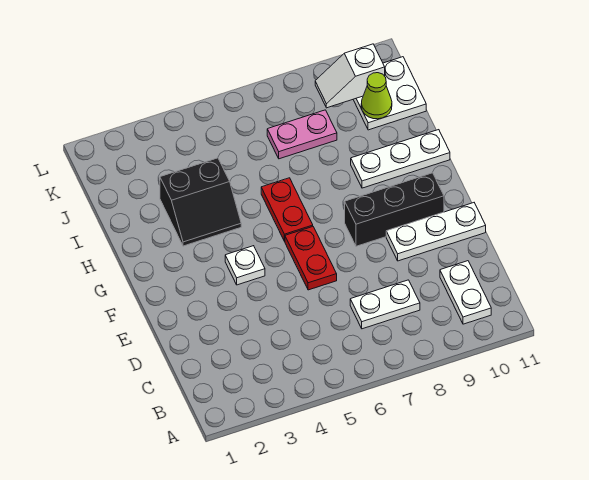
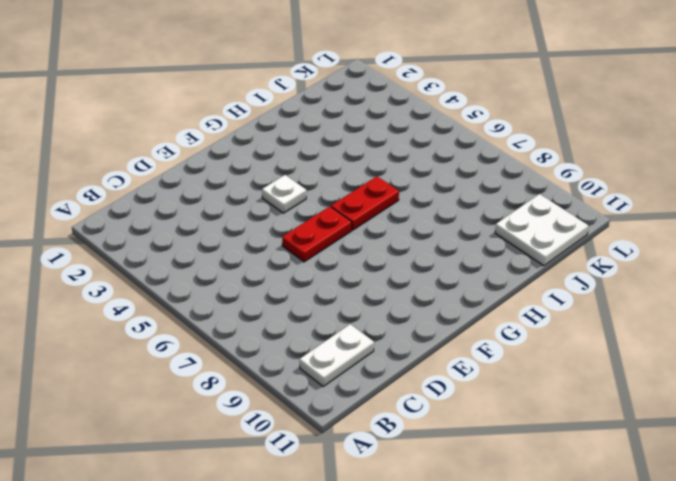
none -> white 1x2 plate [350,280,420,329]
none -> white 1x3 plate [386,203,486,261]
none -> black 1x3 brick [345,173,444,246]

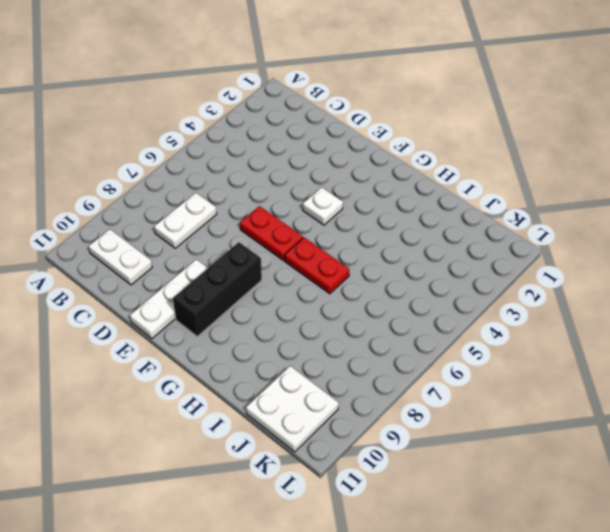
none -> black 2x2 slope [160,158,241,246]
none -> white 1x3 plate [351,130,450,188]
none -> pink 1x2 plate [267,110,337,159]

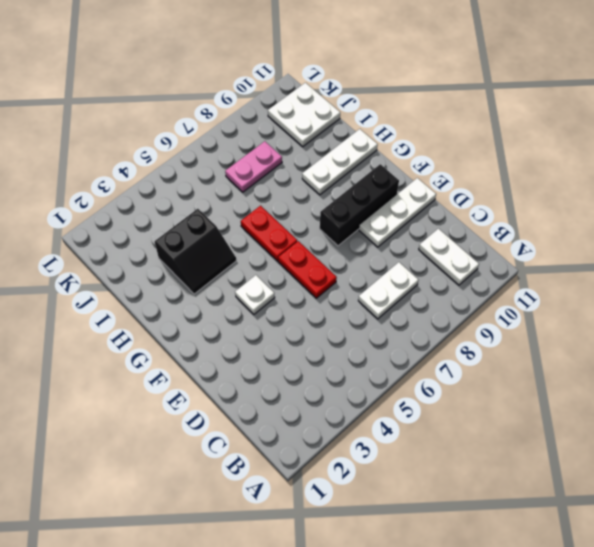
none -> lime 1x1 cone [361,73,392,119]
none -> white 1x2 slope [315,44,385,108]

